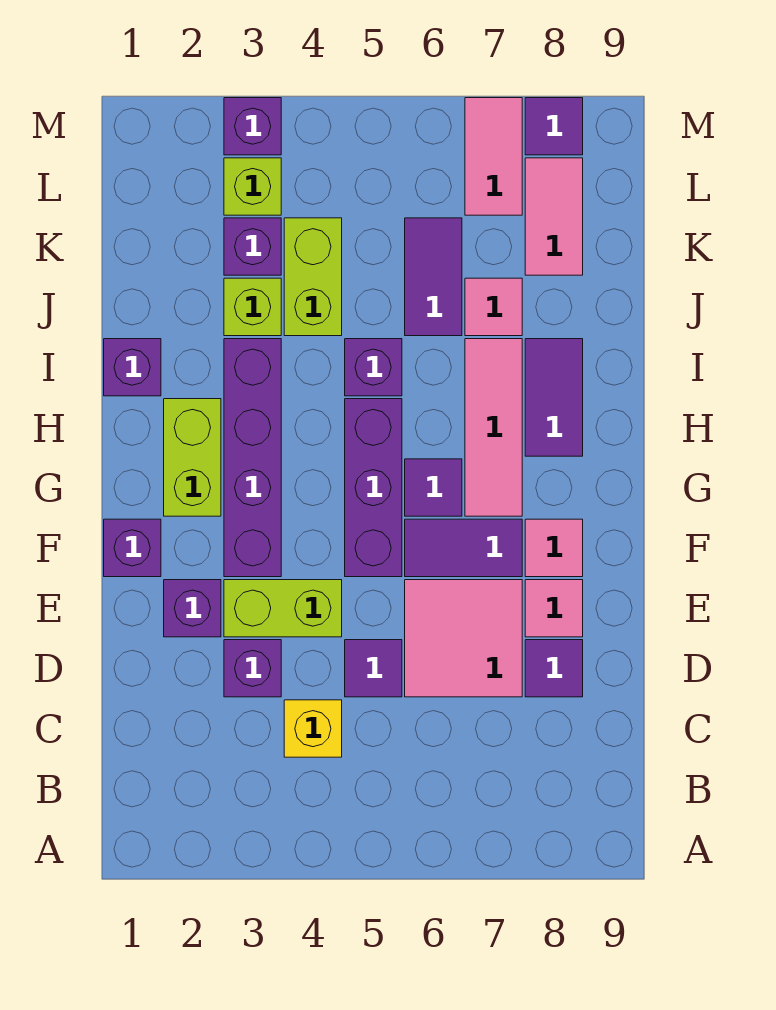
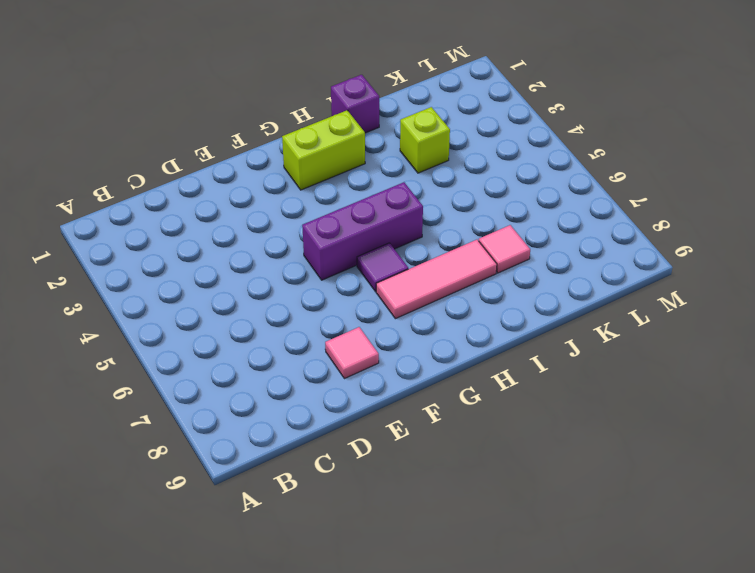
none -> yellow 1x1 brick [284,700,342,757]
none -> purple 1x1 brick [224,640,281,697]
none -> purple 1x1 tile [345,640,402,697]

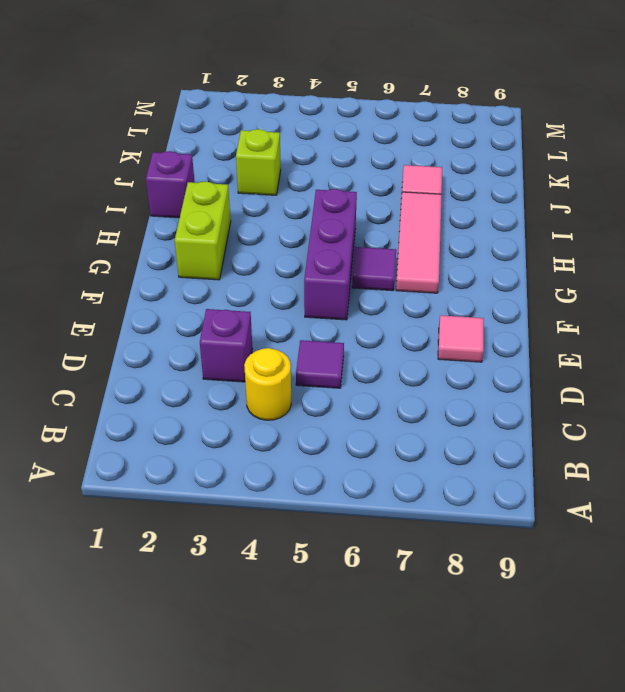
yellow 1x1 round brick [244,348,291,420] -> yellow 1x1 brick [284,700,342,757]
none -> pink 2x2 tile [405,580,522,697]
none -> purple 1x1 tile [525,640,583,697]
none -> purple 1x1 brick [164,580,221,637]

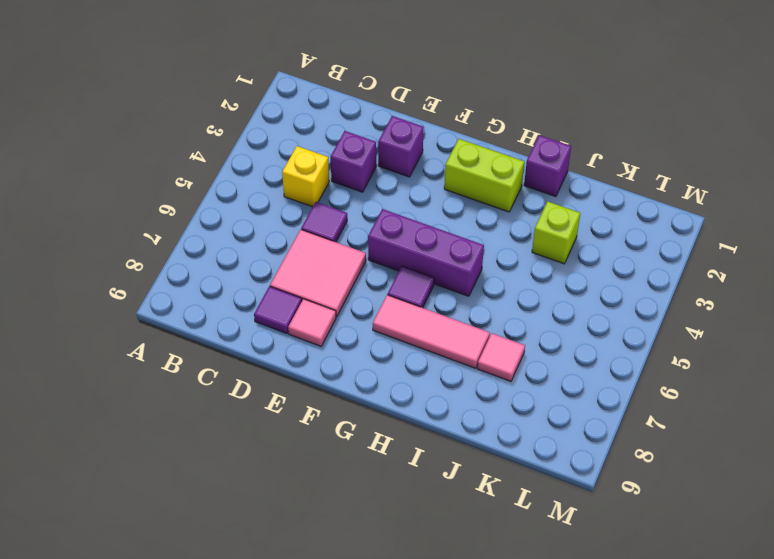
none -> lime 1x2 brick [224,580,342,637]
none -> purple 1x1 brick [104,519,161,577]
none -> purple 1x4 brick [224,339,281,577]

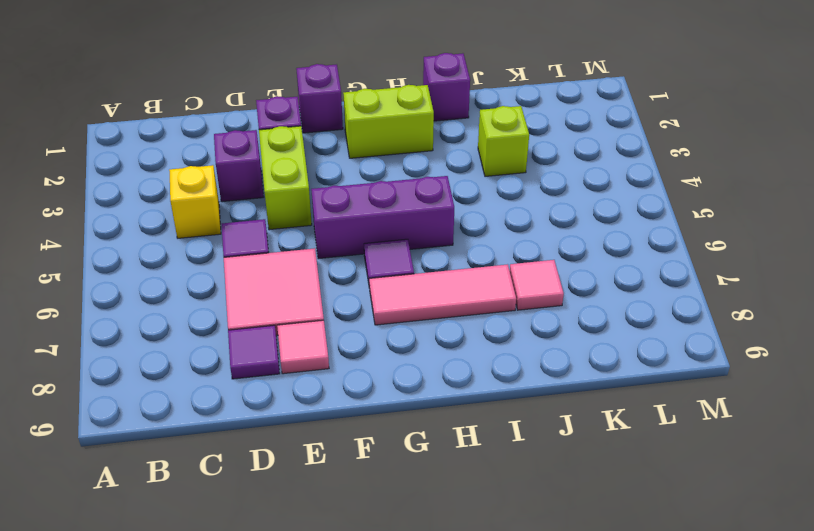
none -> purple 1x4 brick [224,339,281,577]
none -> purple 1x2 tile [405,519,522,577]
none -> pink 1x1 tile [525,519,583,577]

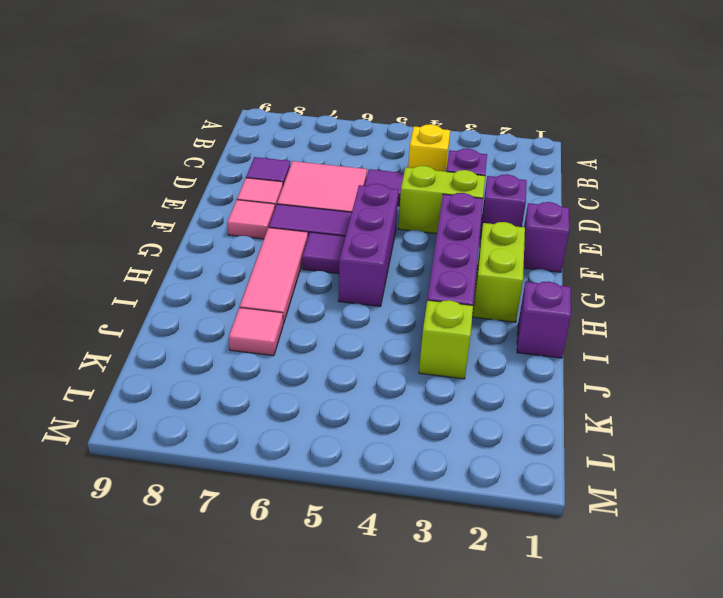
none -> purple 1x2 tile [525,339,583,456]
none -> purple 1x1 brick [345,339,402,396]
none -> lime 1x2 brick [284,218,342,336]

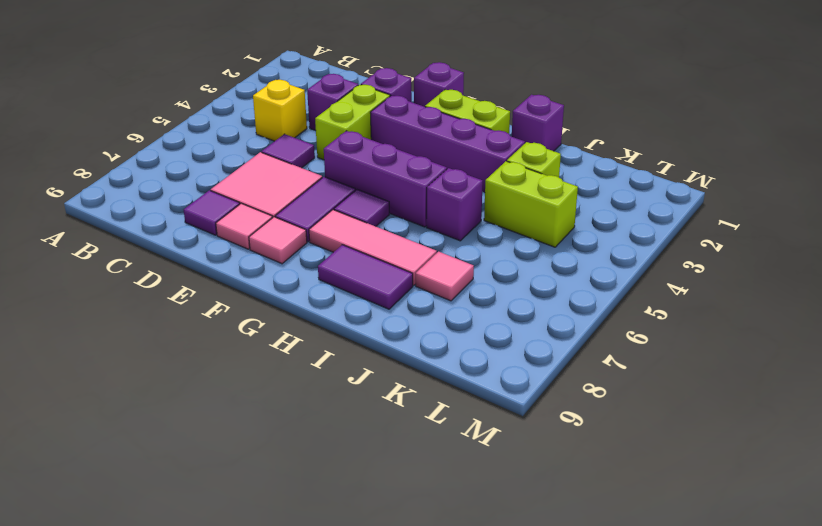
none -> purple 1x2 tile [405,218,462,336]
none -> purple 1x1 brick [224,218,281,275]
none -> pink 1x2 tile [525,158,583,275]

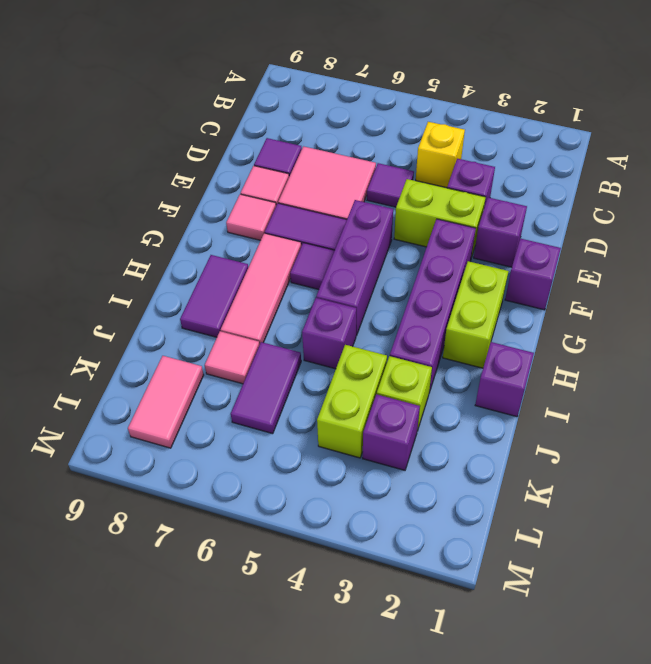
none -> lime 1x1 brick [224,158,281,215]
none -> pink 1x2 tile [465,98,522,215]
none -> purple 1x1 brick [224,98,281,155]

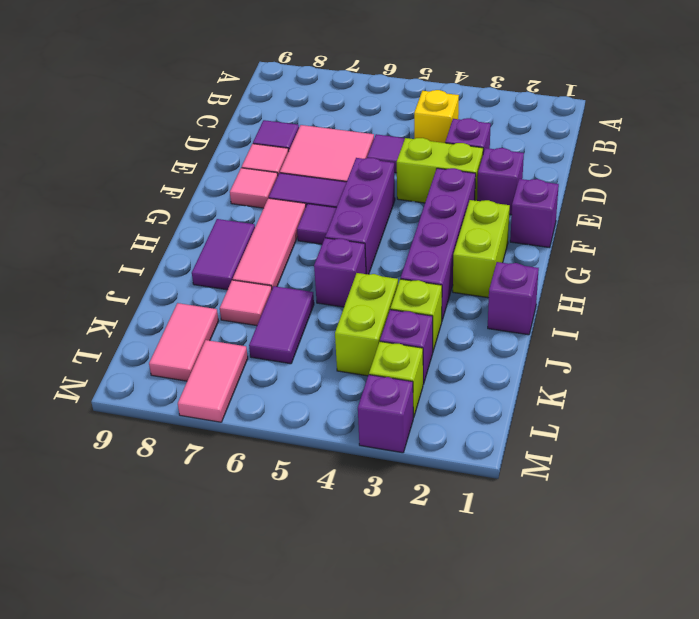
none -> purple 1x1 tile [525,98,583,155]

